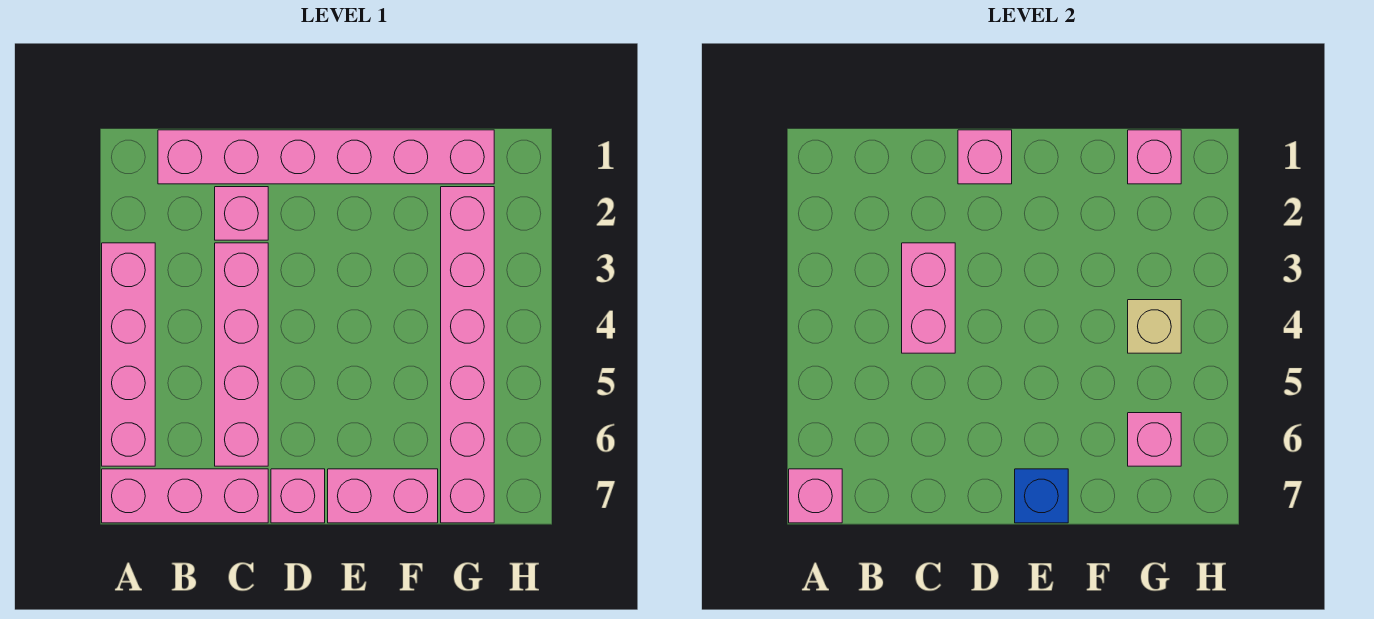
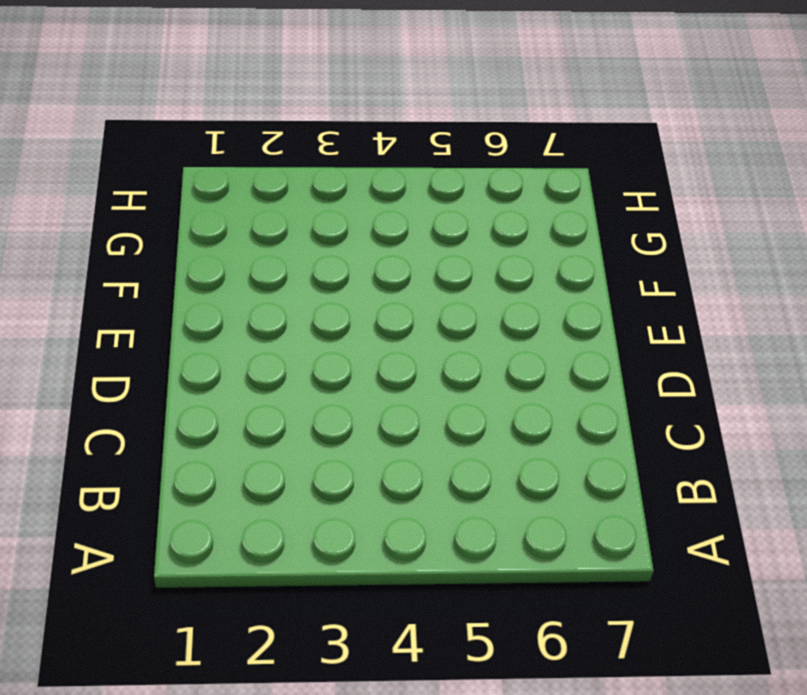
none -> pink 1x4 brick [102,243,155,466]
none -> pink 1x3 brick [102,469,268,523]
none -> pink 1x6 brick [158,130,494,184]

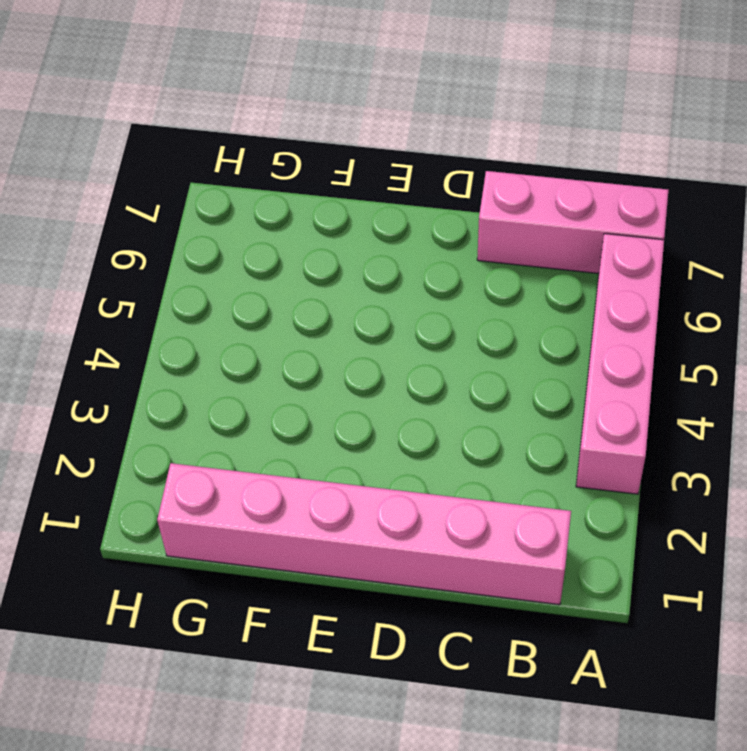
none -> pink 1x1 brick [215,187,268,240]
none -> pink 1x4 brick [215,243,268,466]
none -> pink 1x1 brick [271,469,325,523]

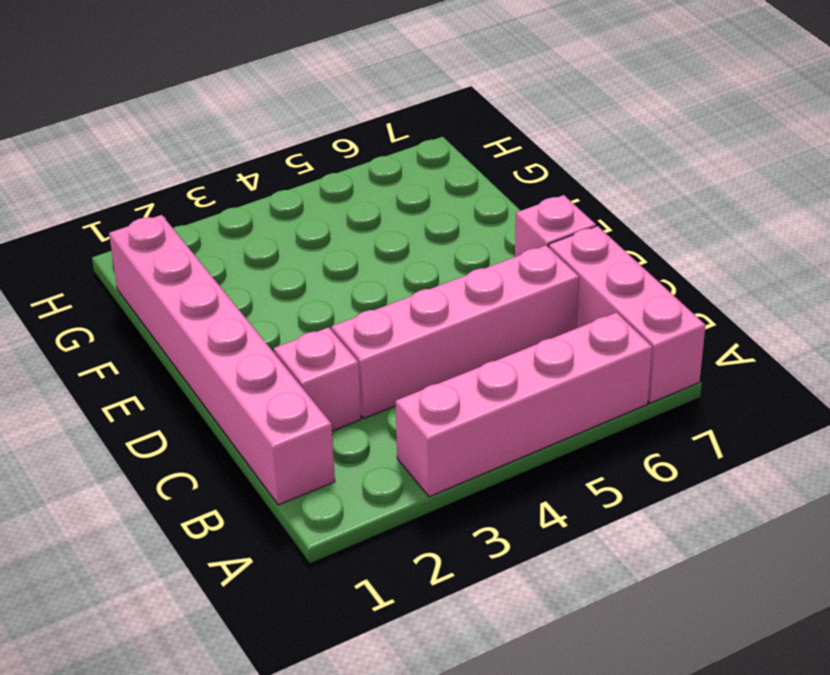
none -> pink 1x2 brick [328,469,438,523]
none -> pink 1x6 brick [441,187,494,523]
none -> pink 1x1 brick [789,469,842,523]

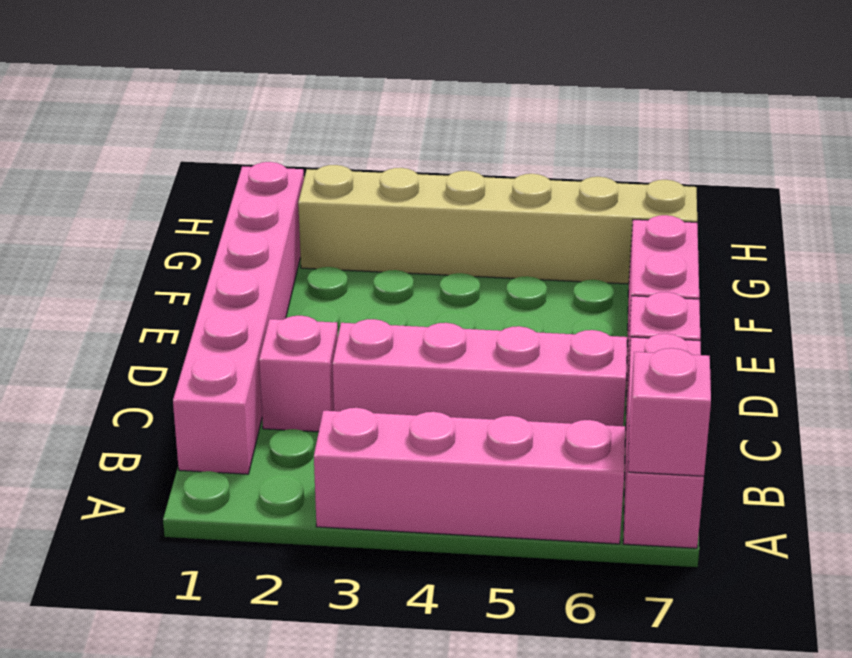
tan 1x6 brick [298,165,697,284] -> pink 1x6 brick [441,187,494,523]
none -> pink 1x2 brick [902,243,955,353]
none -> pink 1x1 brick [958,130,1012,184]
none -> blue 1x1 brick [1015,469,1068,523]

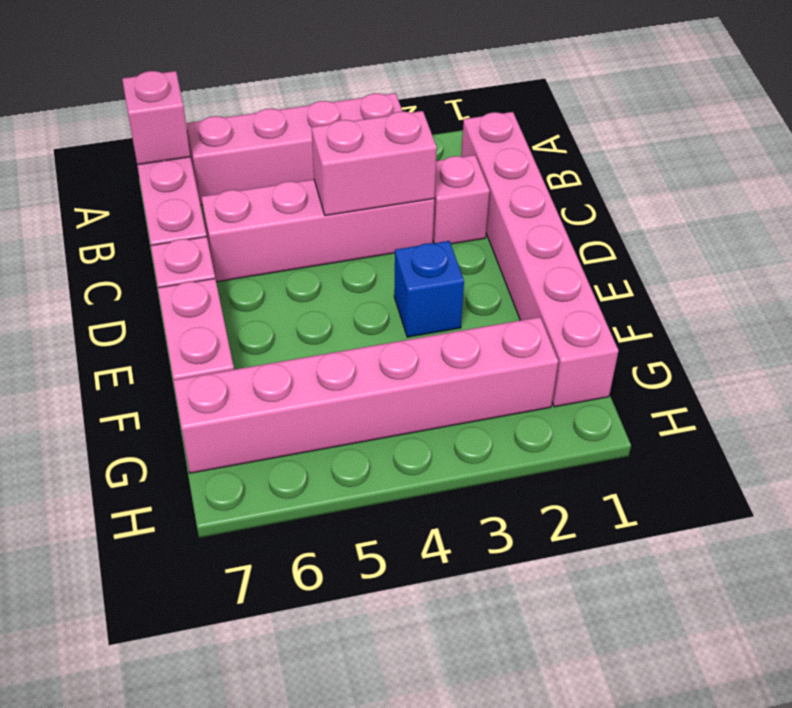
blue 1x1 brick [394,241,464,337] -> blue 1x1 brick moved to [1015,469,1068,523]
none -> pink 1x1 brick [958,130,1012,184]
none -> pink 1x1 brick [1128,130,1181,184]
none -> tan 1x1 brick [1128,300,1181,353]

